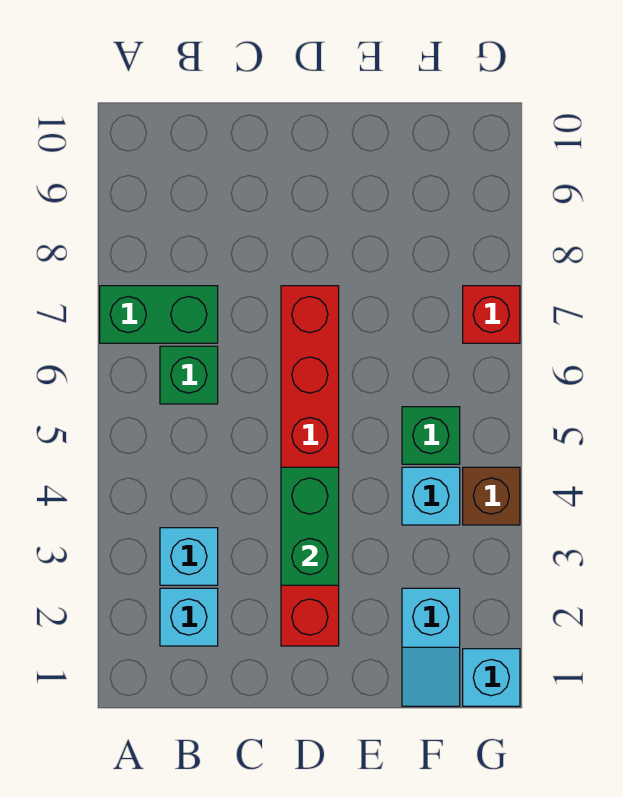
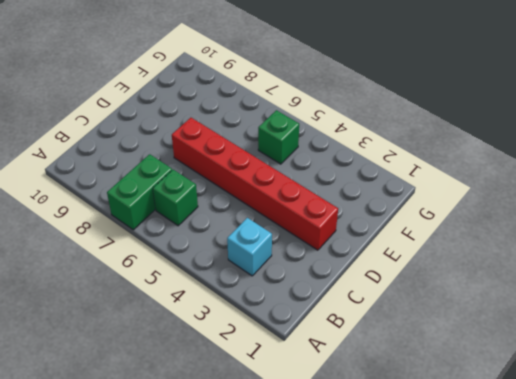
none -> cyan 1x1 brick [160,588,218,646]
none -> cyan 1x2 slope [402,588,460,706]
none -> cyan 1x1 brick [402,467,460,525]

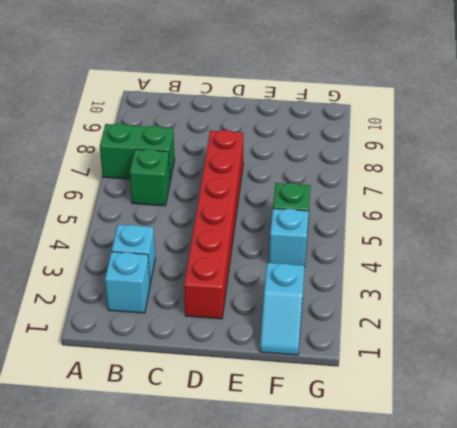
none -> cyan 1x1 brick [463,649,520,706]
none -> brown 1x1 brick [463,467,520,525]
none -> red 1x1 brick [463,286,520,343]

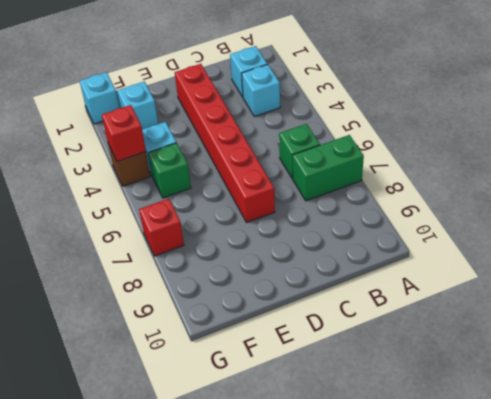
red 1x1 brick [102,105,146,162] -> none
none -> green 1x2 brick [281,467,339,585]

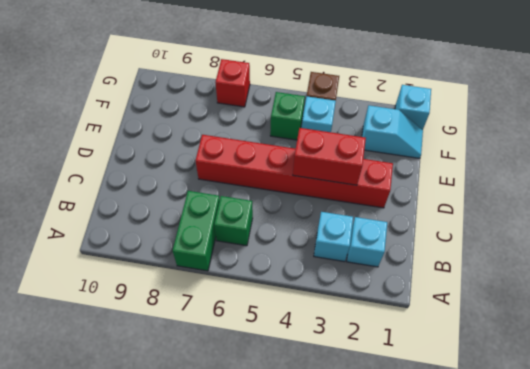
red 1x2 brick [293,128,366,185] -> green 1x2 brick [281,467,339,585]

